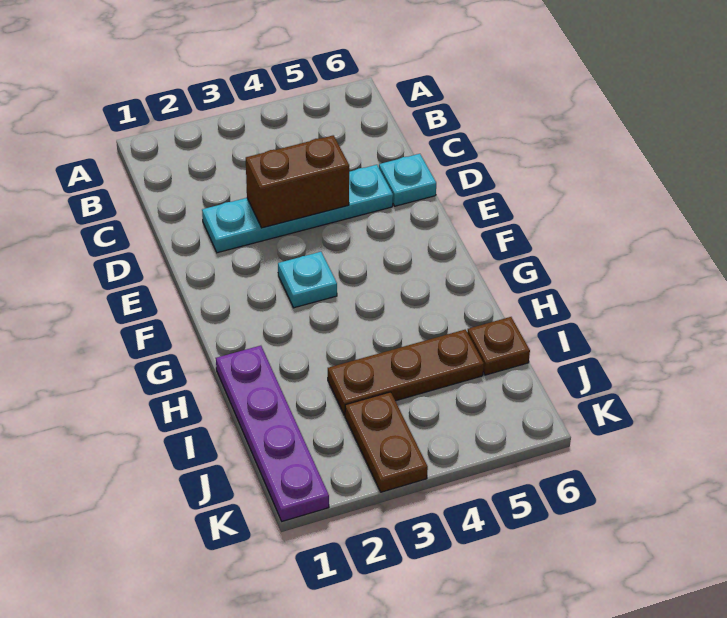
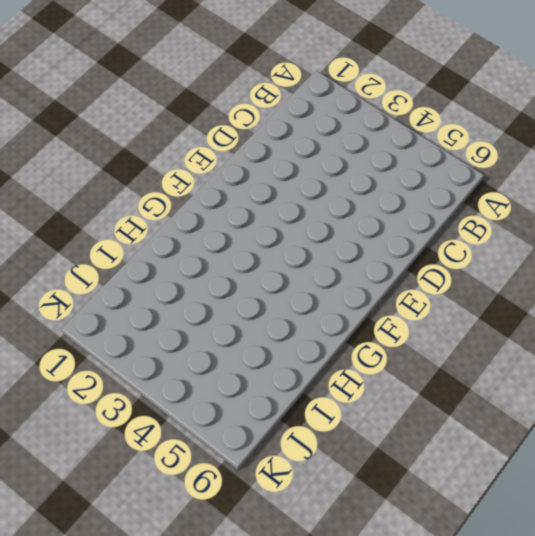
none -> cyan 1x4 plate [202,165,393,253]
none -> cyan 1x1 plate [379,154,436,206]

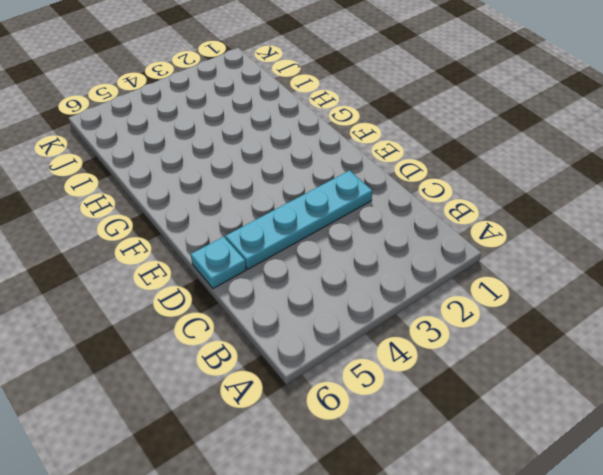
none -> cyan 1x1 plate [278,252,337,308]
none -> purple 1x4 plate [216,346,329,521]

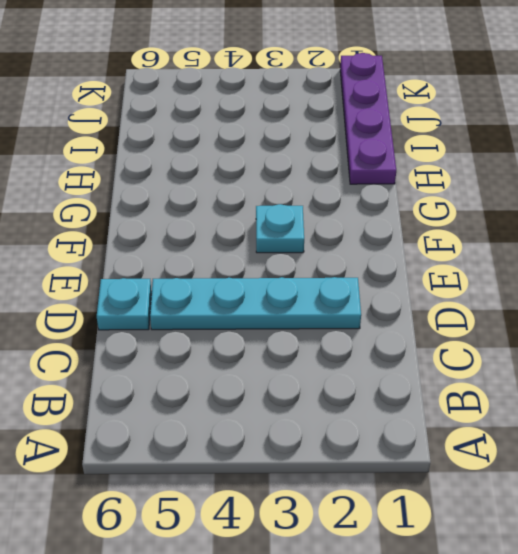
none -> brown 1x3 plate [328,330,484,415]
none -> brown 1x1 plate [467,317,530,375]

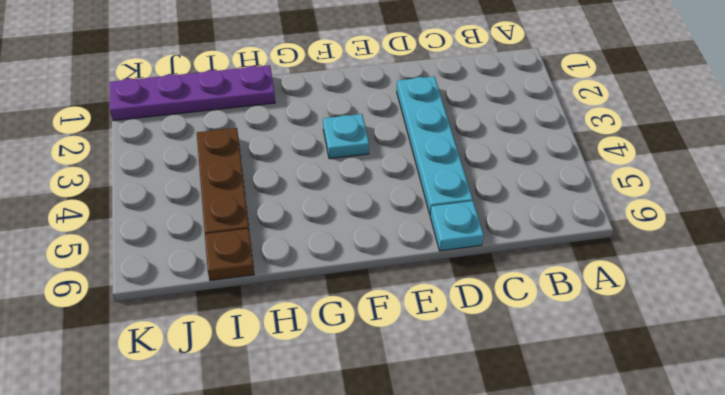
none -> brown 1x2 plate [345,392,428,492]
none -> brown 1x2 brick [246,135,349,228]

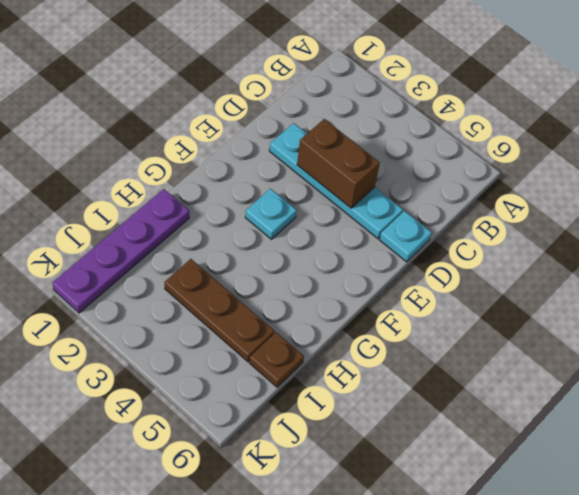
none -> brown 1x2 plate [345,392,428,492]

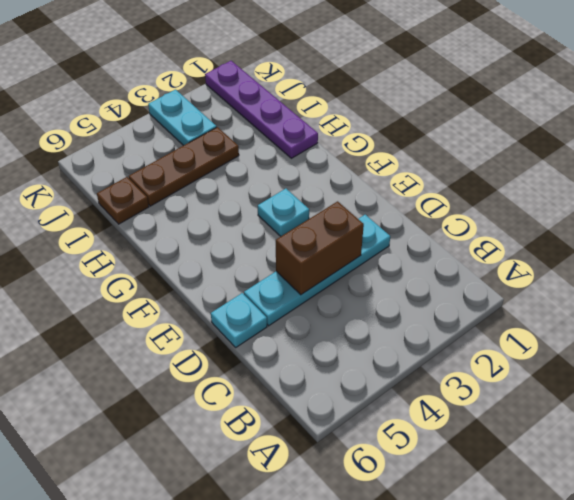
cyan 1x2 plate [148,90,217,146] -> brown 1x2 plate [345,392,428,492]

